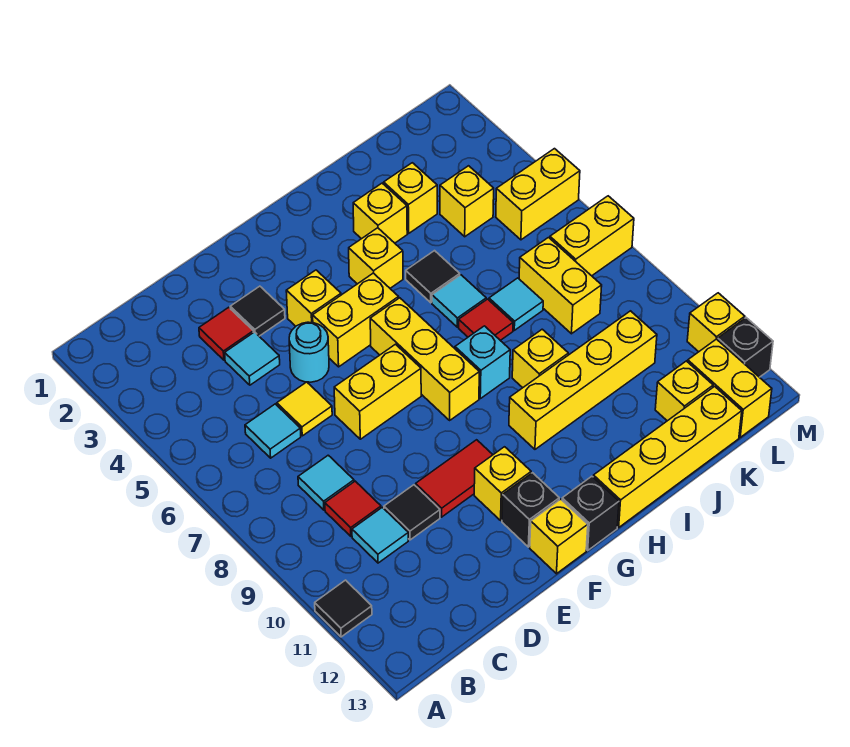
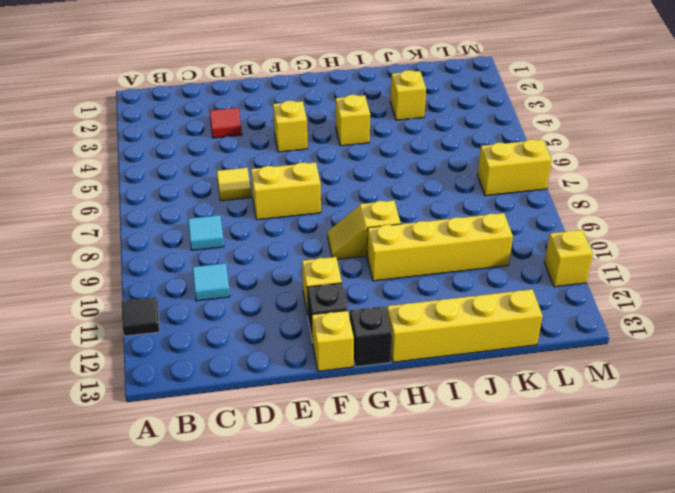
yellow 1x2 slope [328,200,401,259] -> none
none -> cyan 1x1 tile [245,404,301,458]
none -> red 1x1 tile [325,481,381,536]
none -> cyan 1x1 tile [225,332,280,385]
none -> black 1x1 tile [384,485,440,540]

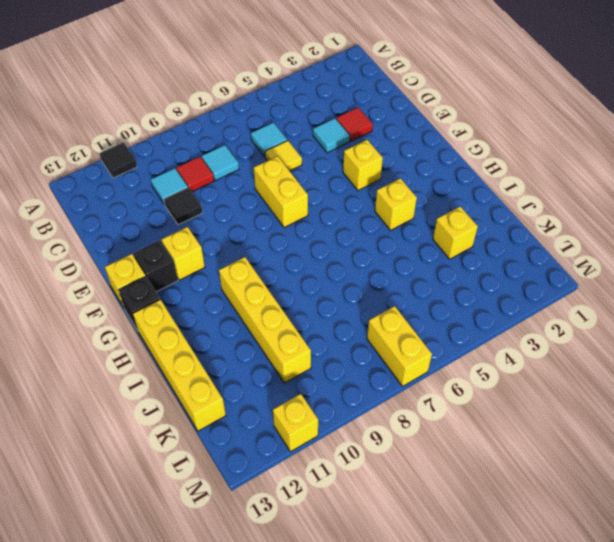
none -> black 1x1 tile [230,286,285,336]
none -> cyan 1x1 round brick [289,322,329,382]
none -> red 1x2 tile [416,440,493,517]
none -> yellow 1x2 brick [313,273,399,367]

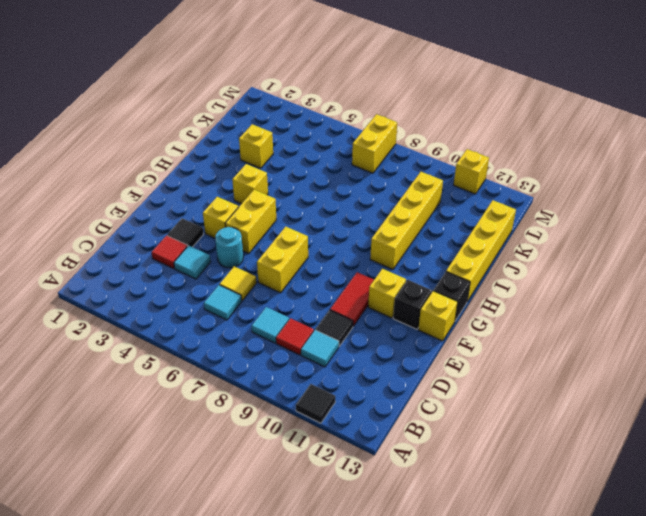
none -> yellow 1x3 brick [370,298,479,420]
none -> cyan 1x1 brick [455,326,510,399]
none -> yellow 1x1 brick [353,183,407,243]
none -> black 1x1 tile [406,251,460,303]

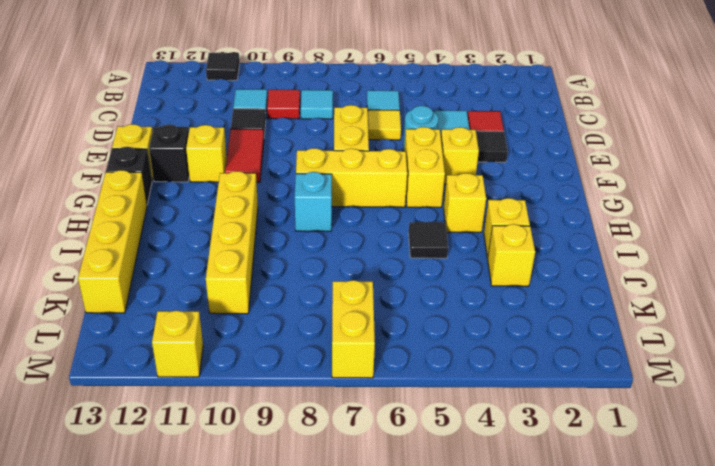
none -> cyan 1x1 tile [432,275,486,327]
none -> red 1x1 tile [459,299,513,340]
none -> yellow 1x1 brick [512,329,568,388]
none -> cyan 1x1 tile [489,278,543,330]

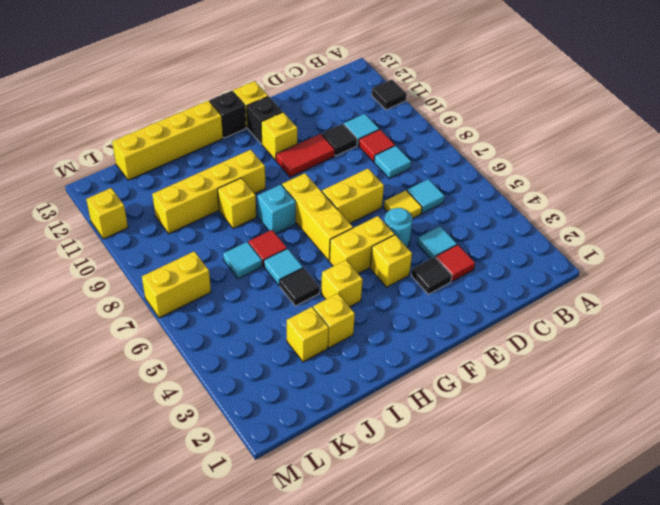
none -> yellow 1x1 brick [440,166,494,237]
none -> yellow 1x2 brick [519,238,602,334]
none -> yellow 1x1 brick [655,361,713,421]
none -> yellow 1x2 brick [496,149,580,240]

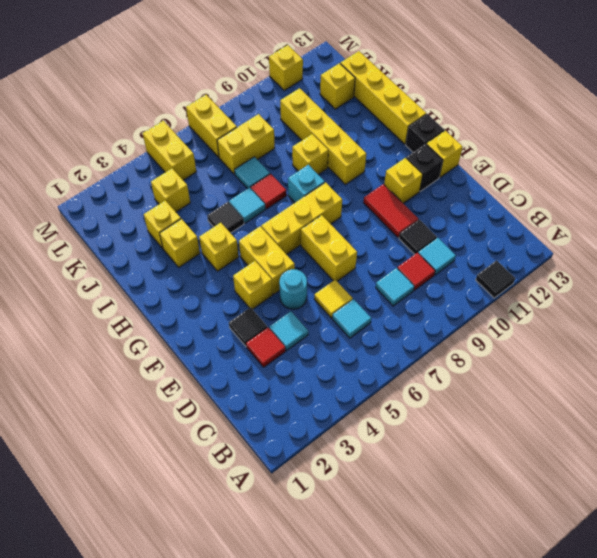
none -> yellow 1x2 brick [688,339,772,437]
none -> black 1x1 brick [718,318,773,377]

